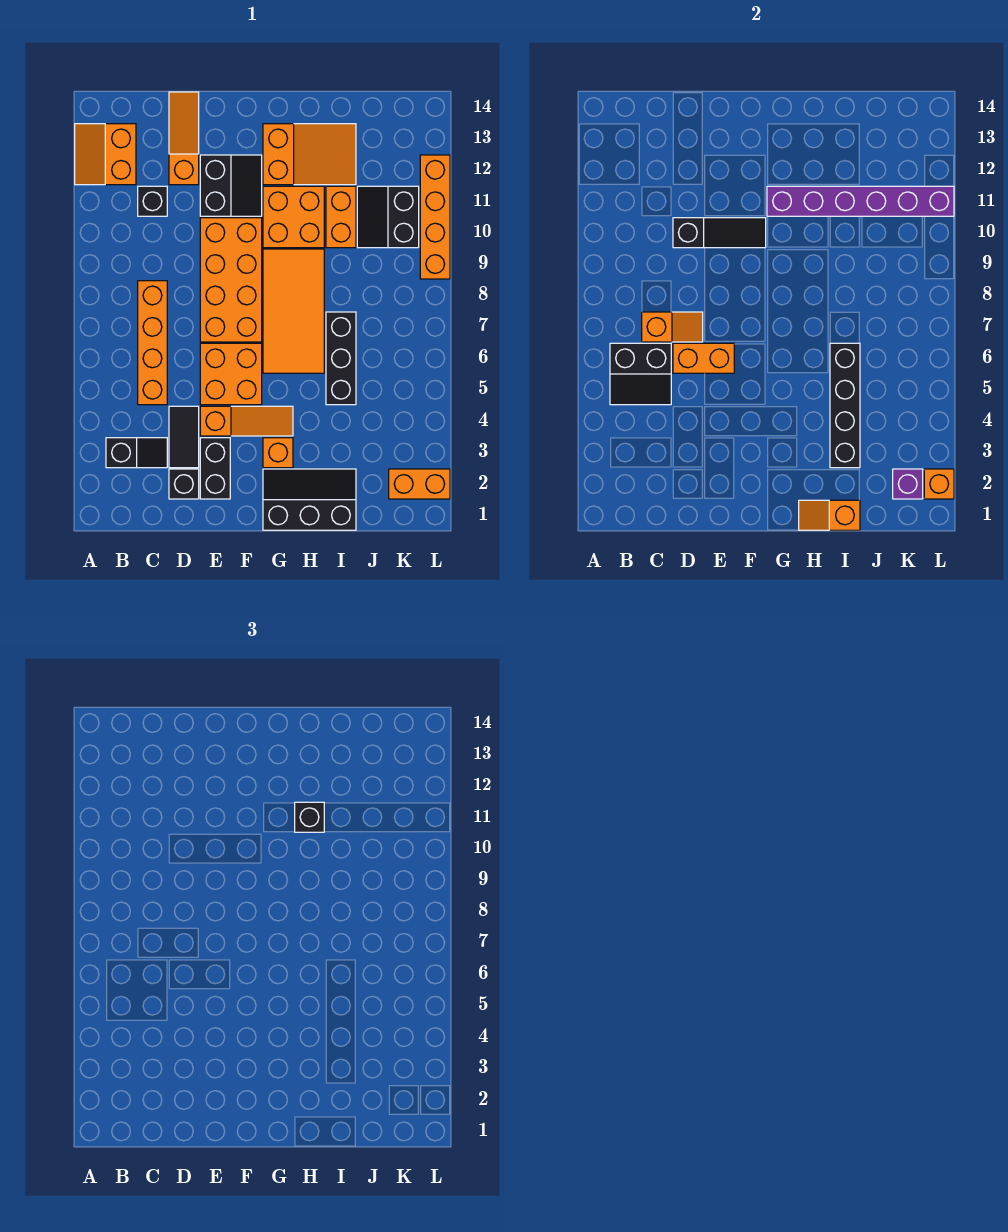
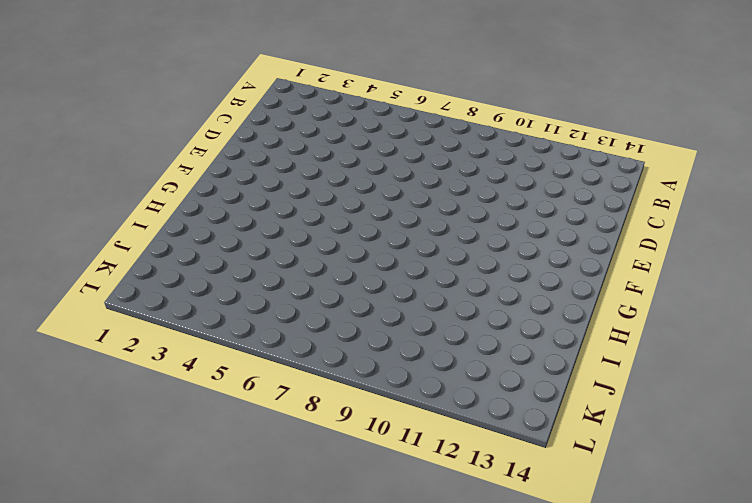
none -> orange 2x2 slope [75,124,136,185]
none -> black 1x2 slope [106,438,167,468]
none -> orange 1x4 brick [138,281,167,405]
none -> black 1x1 brick [138,186,167,216]

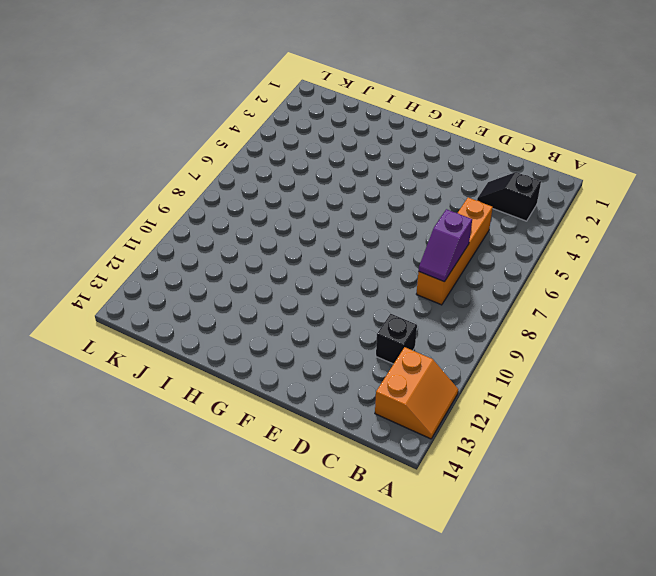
purple 1x2 slope [419,209,472,282] -> orange 1x2 slope [642,312,703,342]
none -> black 1x1 brick [169,469,199,499]
none -> black 1x2 tile [169,406,199,468]
none -> orange 1x3 slope [169,92,199,185]
none -> black 1x2 brick [200,438,230,499]

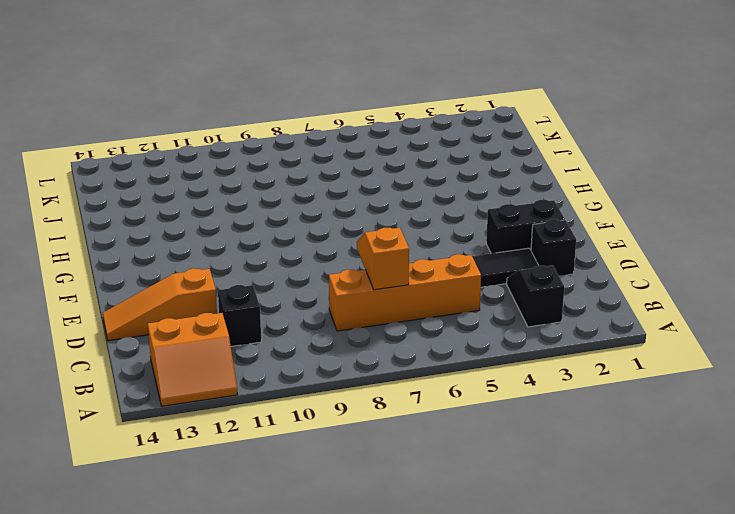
none -> orange 1x3 slope [200,406,293,436]
none -> orange 2x2 brick [200,343,262,405]
none -> orange 2x4 brick [200,218,262,342]
none -> black 2x2 slope [200,155,262,216]

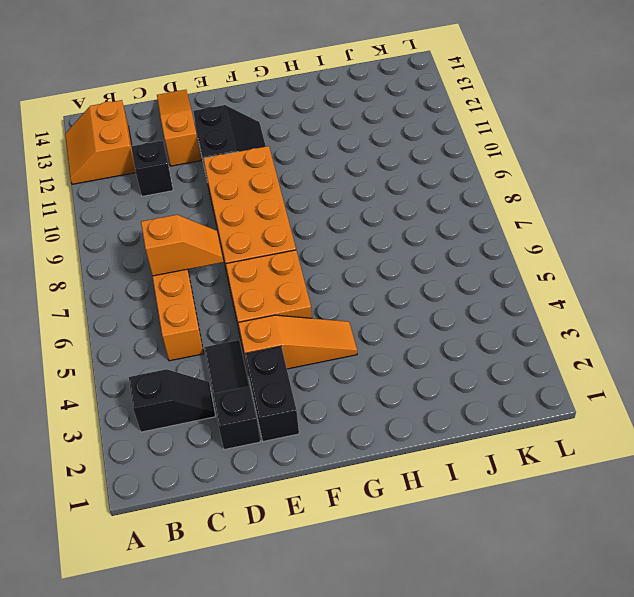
none -> black 2x3 slope [263,469,356,530]
none -> orange 1x1 brick [263,438,293,468]
none -> orange 2x4 tile [263,249,324,373]
none -> orange 2x2 brick [263,186,324,248]

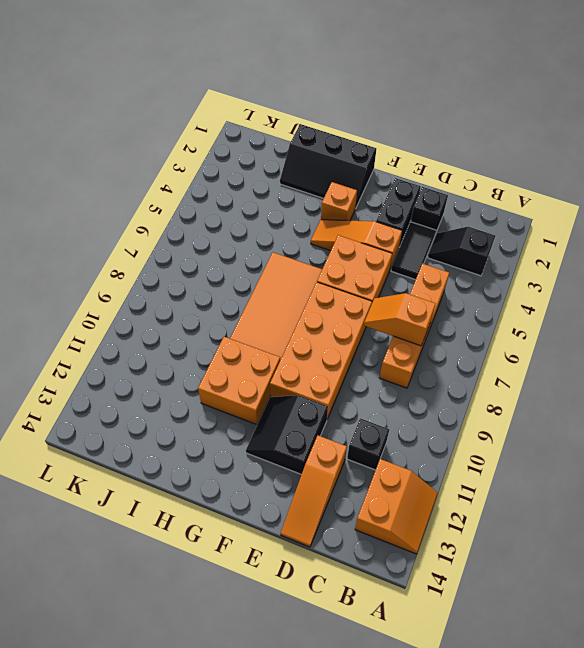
none -> orange 2x3 slope [263,124,356,185]
none -> black 1x3 brick [326,312,356,405]
none -> orange 1x2 brick [326,186,356,248]
none -> black 2x2 slope [357,186,419,248]

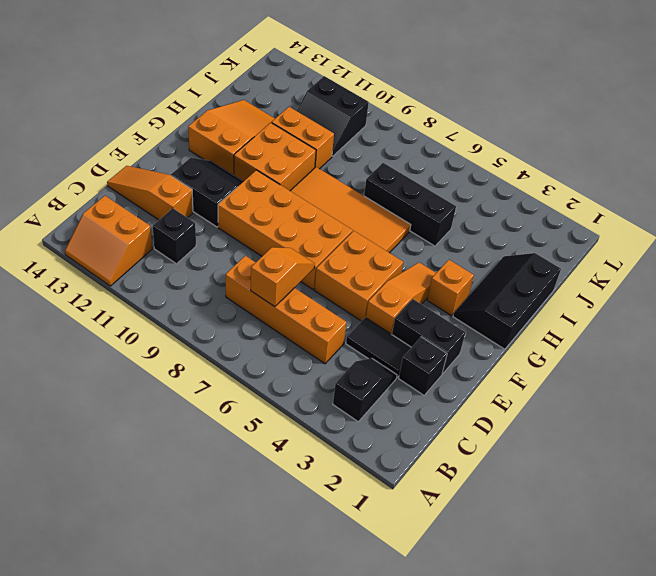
none -> orange 1x2 brick [389,469,450,499]
none -> orange 1x4 brick [420,155,450,279]
none -> black 2x2 slope [610,343,671,405]
none -> orange 1x2 brick [673,343,734,373]

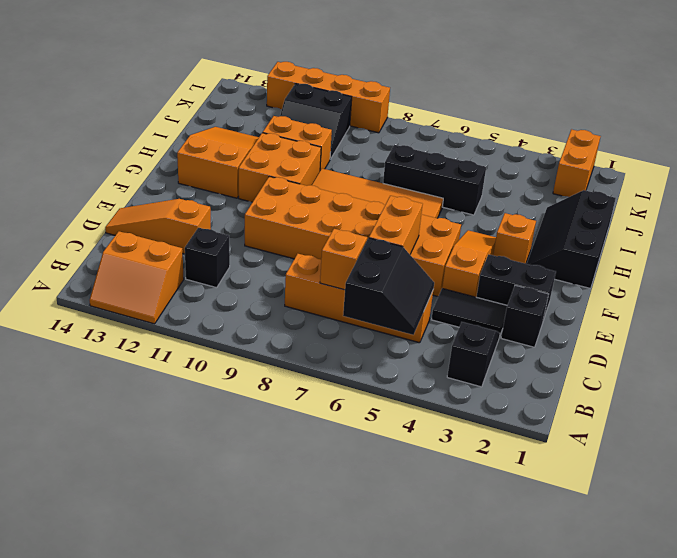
none -> black 2x2 slope [200,155,262,216]
none -> black 1x3 slope [673,218,766,248]
none -> purple 1x6 brick [767,186,954,216]
none -> orange 1x2 slope [799,500,860,530]

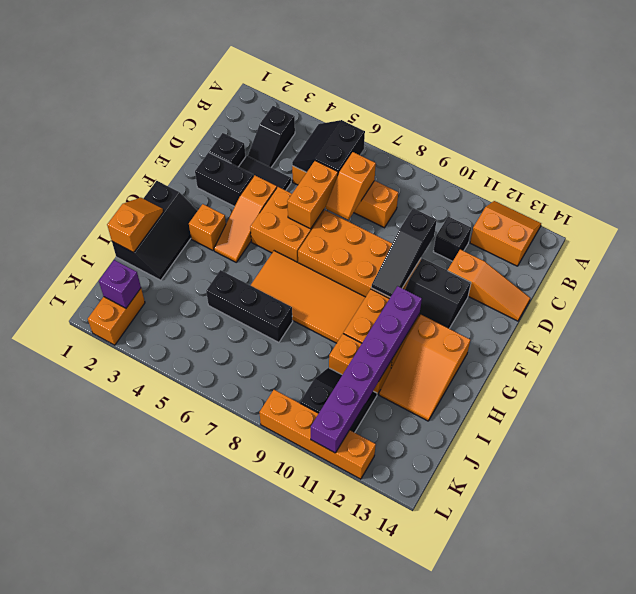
none -> black 1x4 brick [830,343,860,468]
none -> orange 1x1 brick [924,469,954,499]
none -> black 1x1 brick [295,802,324,832]

